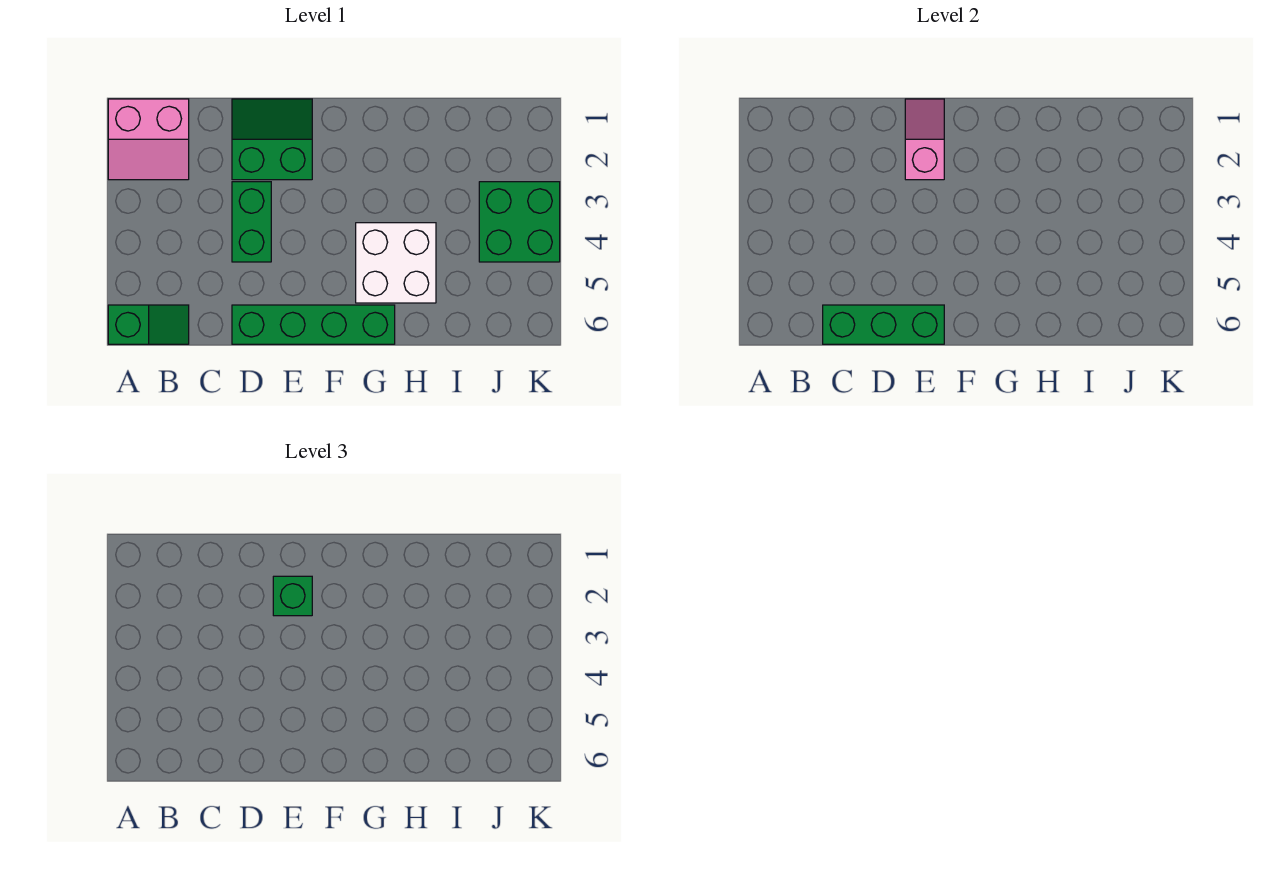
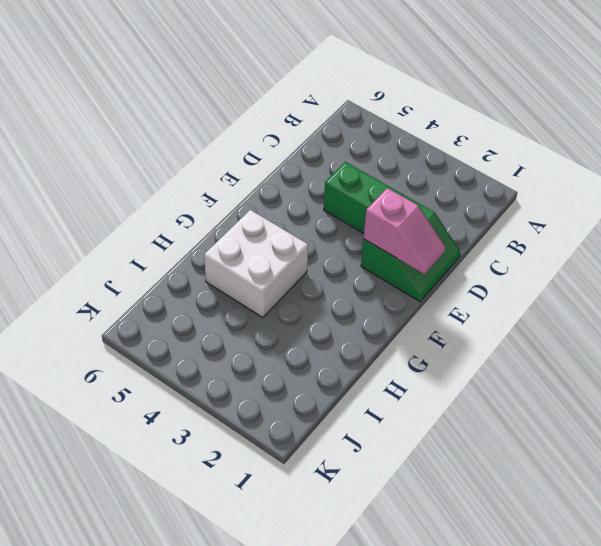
none -> pink 2x2 slope [108,99,189,180]
none -> green 1x2 slope [108,305,189,344]

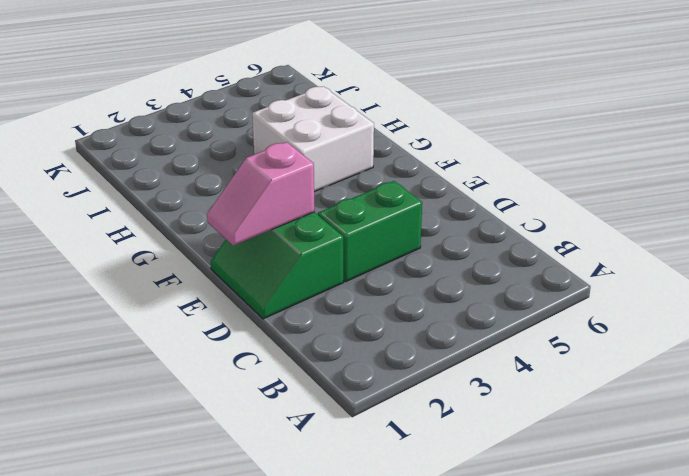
none -> pink 2x2 slope [108,99,189,180]
none -> green 1x2 slope [108,305,189,344]

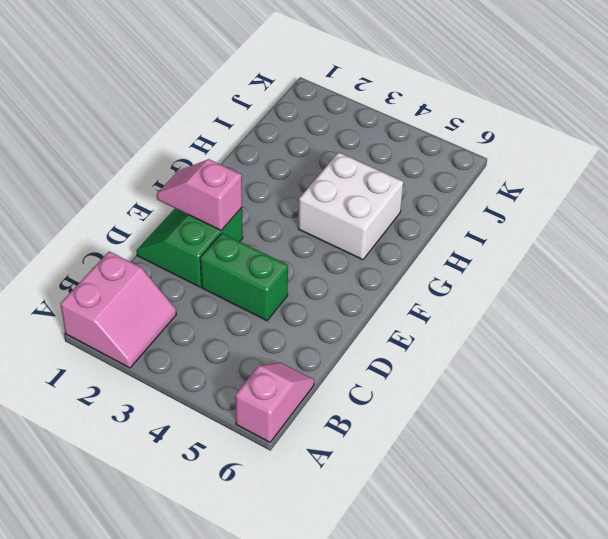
pink 1x2 slope [235,362,314,442] -> green 1x2 slope [108,305,189,344]
none -> green 1x4 brick [232,305,395,344]
none -> green 2x2 brick [479,182,560,262]

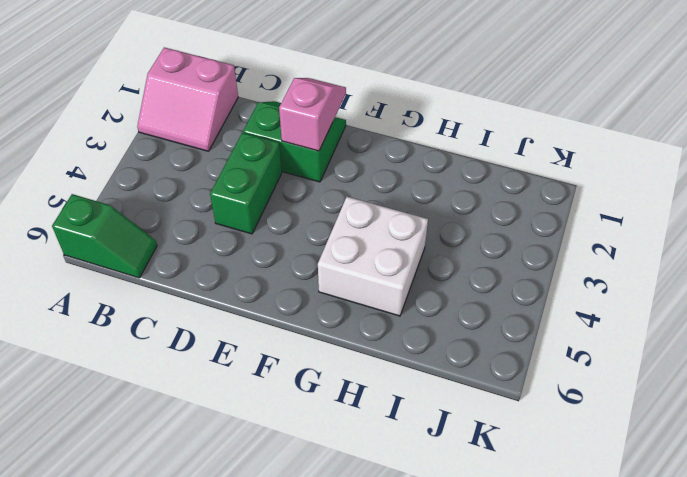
none -> green 1x4 brick [232,305,395,344]
none -> green 2x2 brick [479,182,560,262]

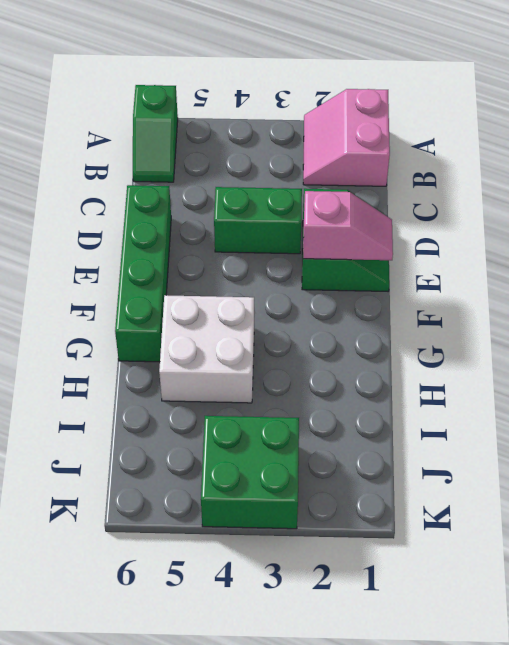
none -> green 1x3 brick [823,305,944,344]
none -> green 1x1 brick [273,576,312,616]

